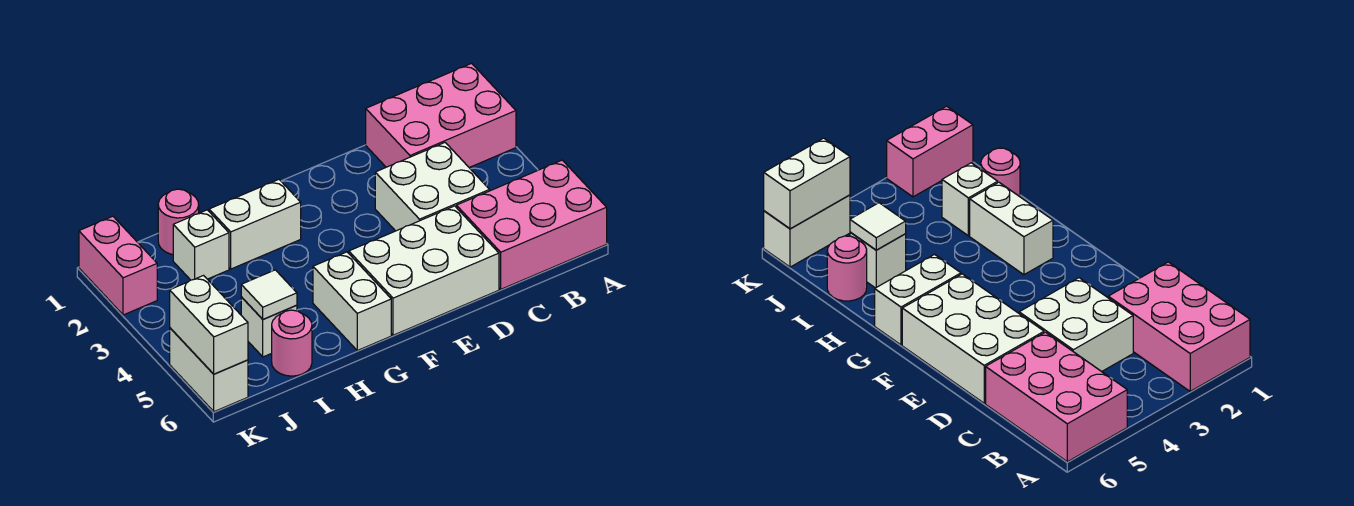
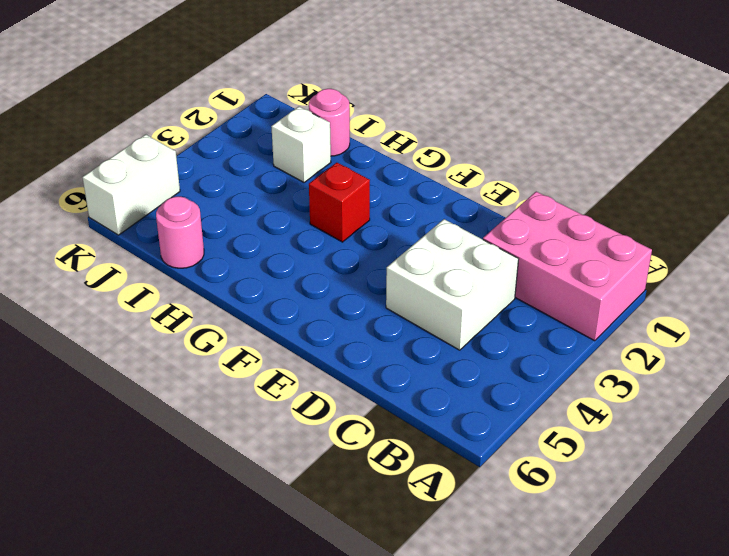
red 1x1 brick [309,163,370,242] -> none
none -> pink 2x3 brick [456,160,607,289]
none -> white 2x3 brick [349,206,499,335]
none -> white 1x2 brick [209,179,301,269]

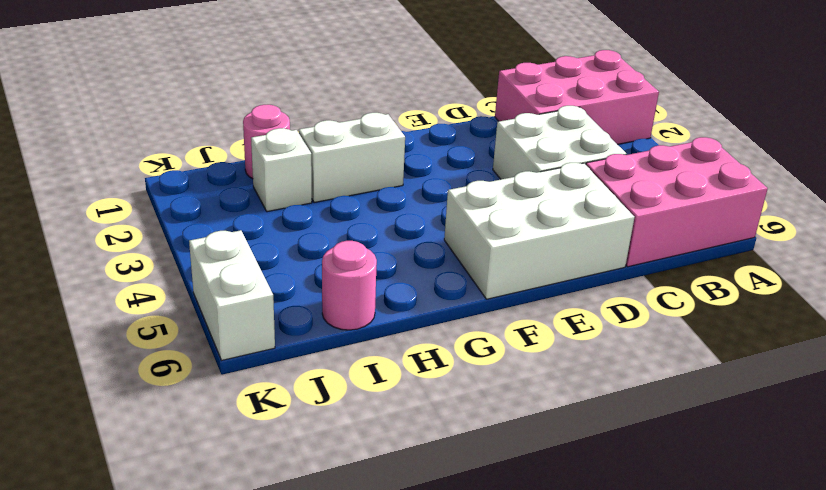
none -> white 1x2 brick [313,252,391,350]
none -> white 1x1 brick [241,297,297,357]
none -> pink 1x2 brick [79,216,157,315]

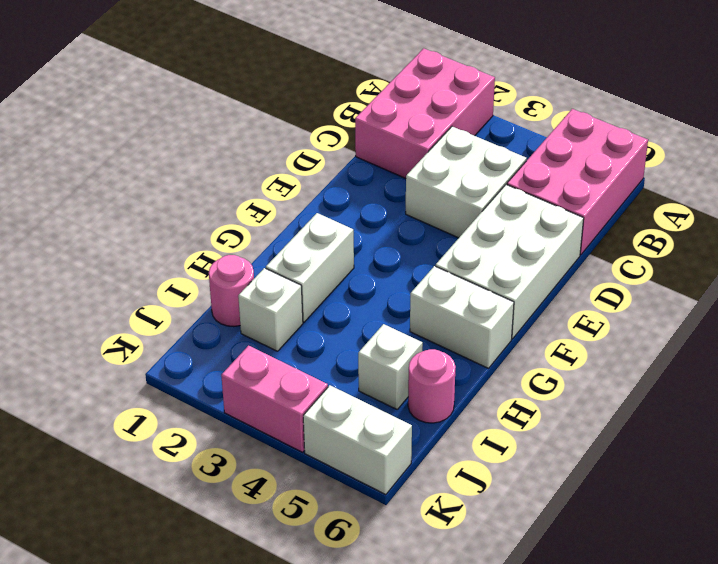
pink 1x2 brick [221,346,328,452] -> pink 1x2 brick moved to [79,216,157,315]
none -> white 1x1 tile [241,270,297,319]
none -> white 1x2 brick [170,276,248,374]

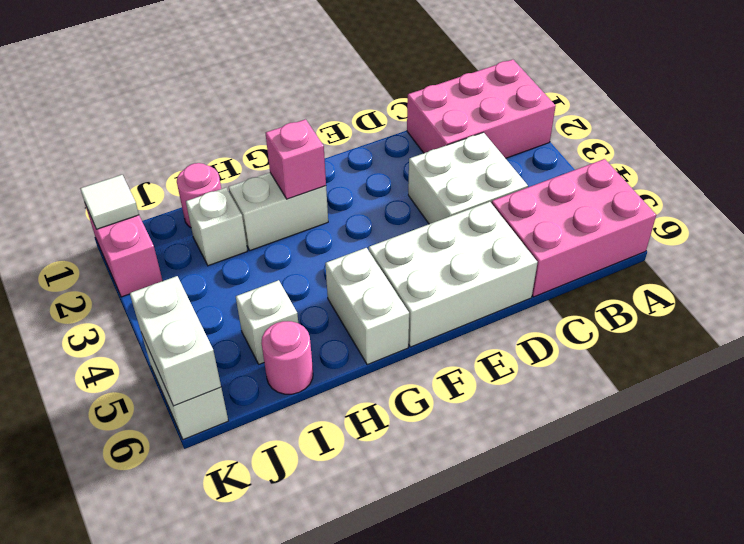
pink 1x1 brick [266,119,326,199] -> none
white 1x1 tile [80,175,139,229] -> white 1x1 tile moved to [241,270,297,319]

